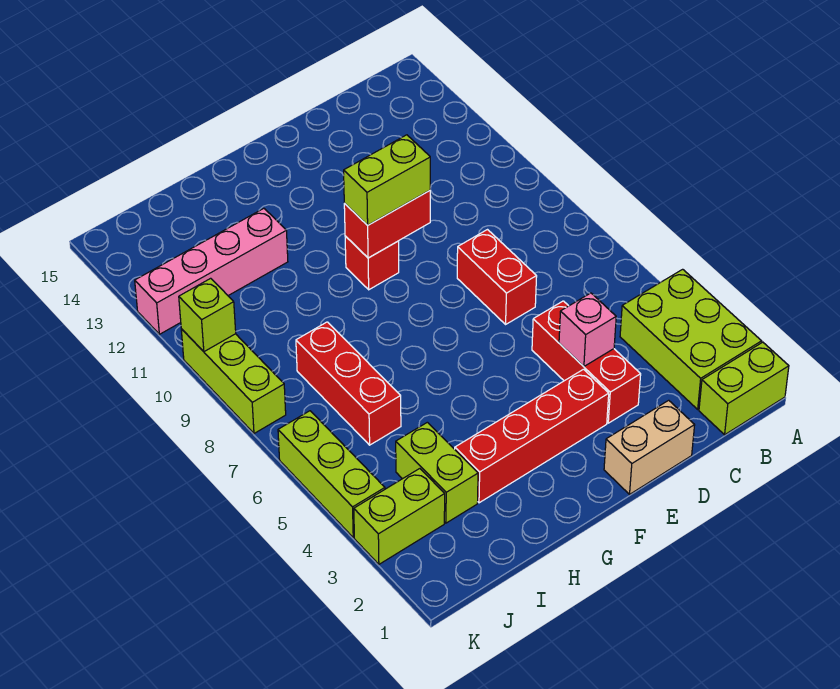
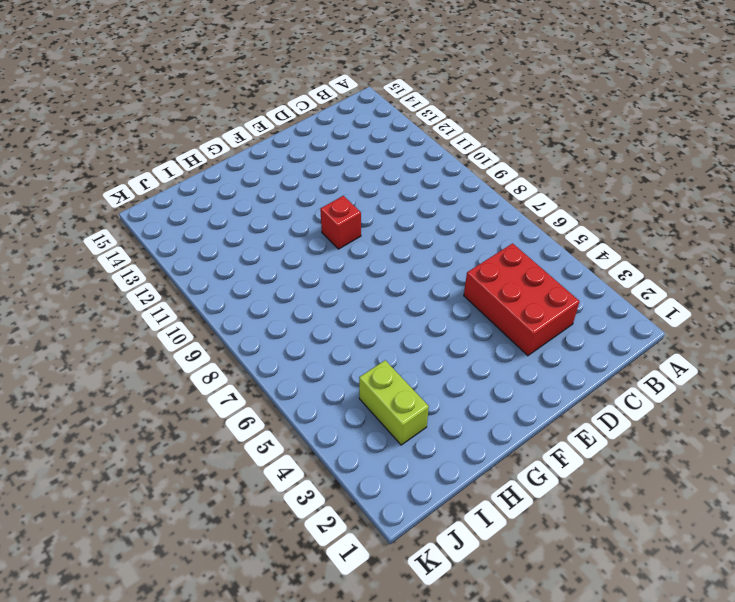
red 2x3 brick [464,243,580,356] -> red 1x3 brick [532,301,641,423]
none -> lime 1x2 brick [699,342,789,435]
none -> lime 2x3 brick [620,269,762,409]
none -> tan 1x2 brick [604,400,695,494]

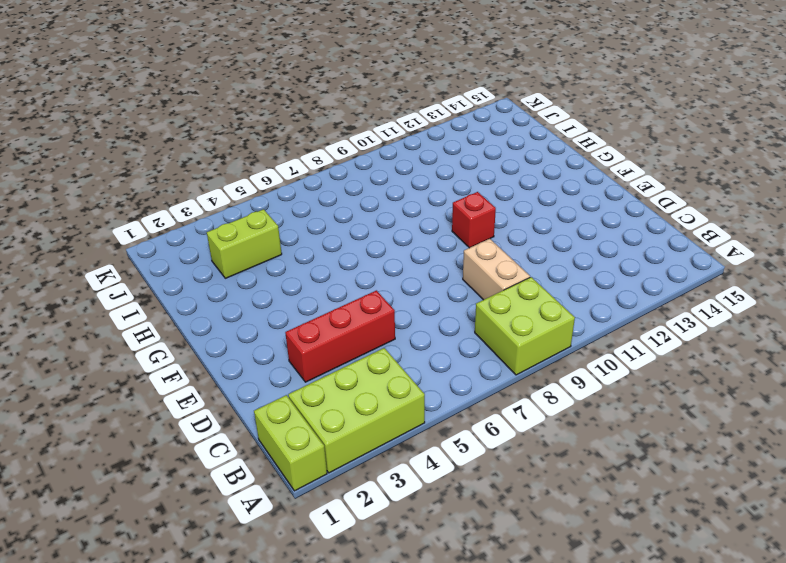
lime 2x2 brick [475,277,575,375] -> none
tan 1x2 brick [463,239,530,300] -> tan 1x2 brick moved to [604,400,695,494]
none -> red 1x2 brick [457,230,537,324]
none -> red 1x4 brick [455,369,609,503]
none -> pink 1x4 brick [135,208,288,334]

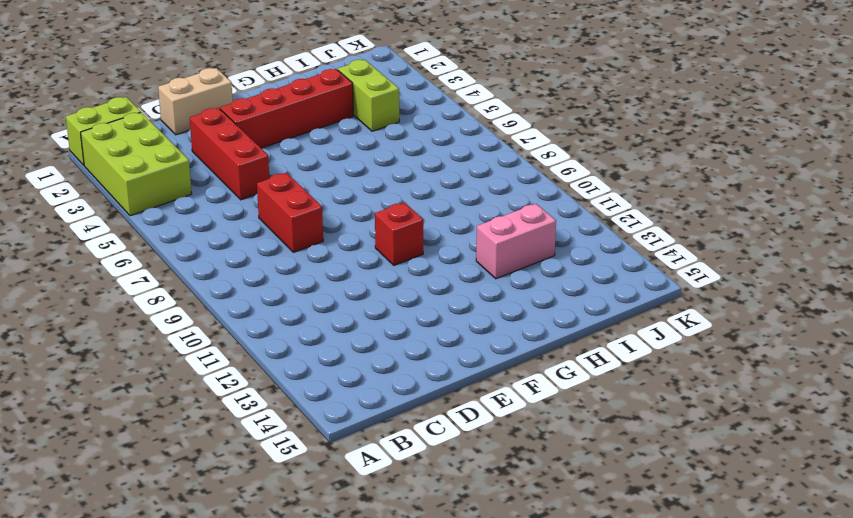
pink 1x2 brick [476,204,556,279] -> pink 1x4 brick [135,208,288,334]
none -> red 1x3 brick [296,322,401,445]
none -> lime 1x2 brick [354,469,445,564]
none -> lime 1x3 brick [278,411,385,538]

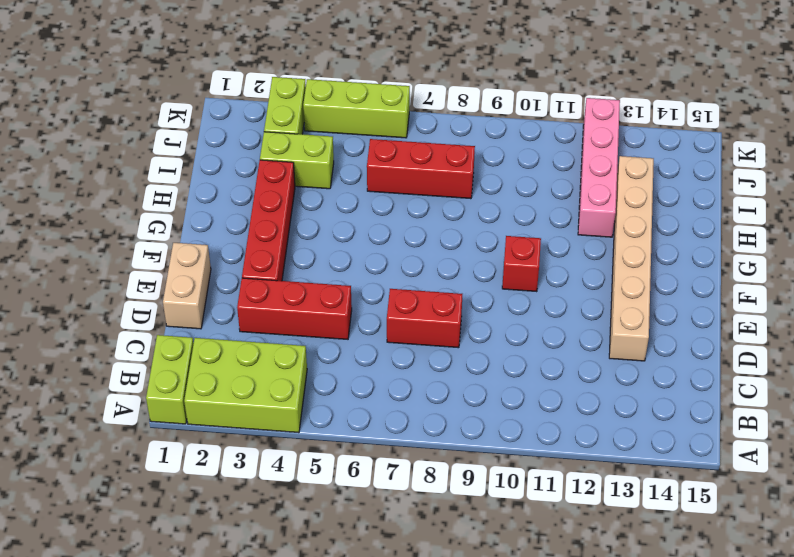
tan 1x6 brick [609,156,654,361] -> none
none -> lime 1x3 brick [181,329,286,433]
none -> pink 1x1 brick [559,293,616,366]
none -> red 1x2 brick [344,191,430,258]

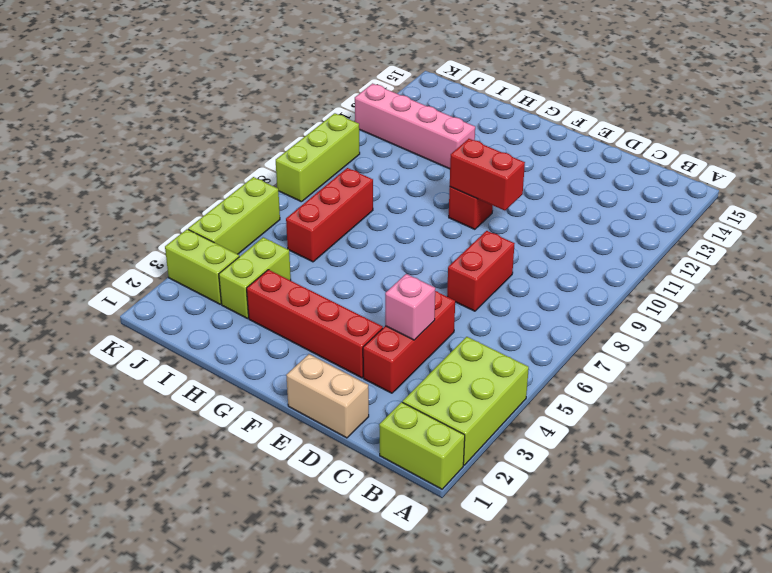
none -> lime 1x1 brick [179,278,236,352]
none -> lime 1x2 brick [344,135,430,225]

